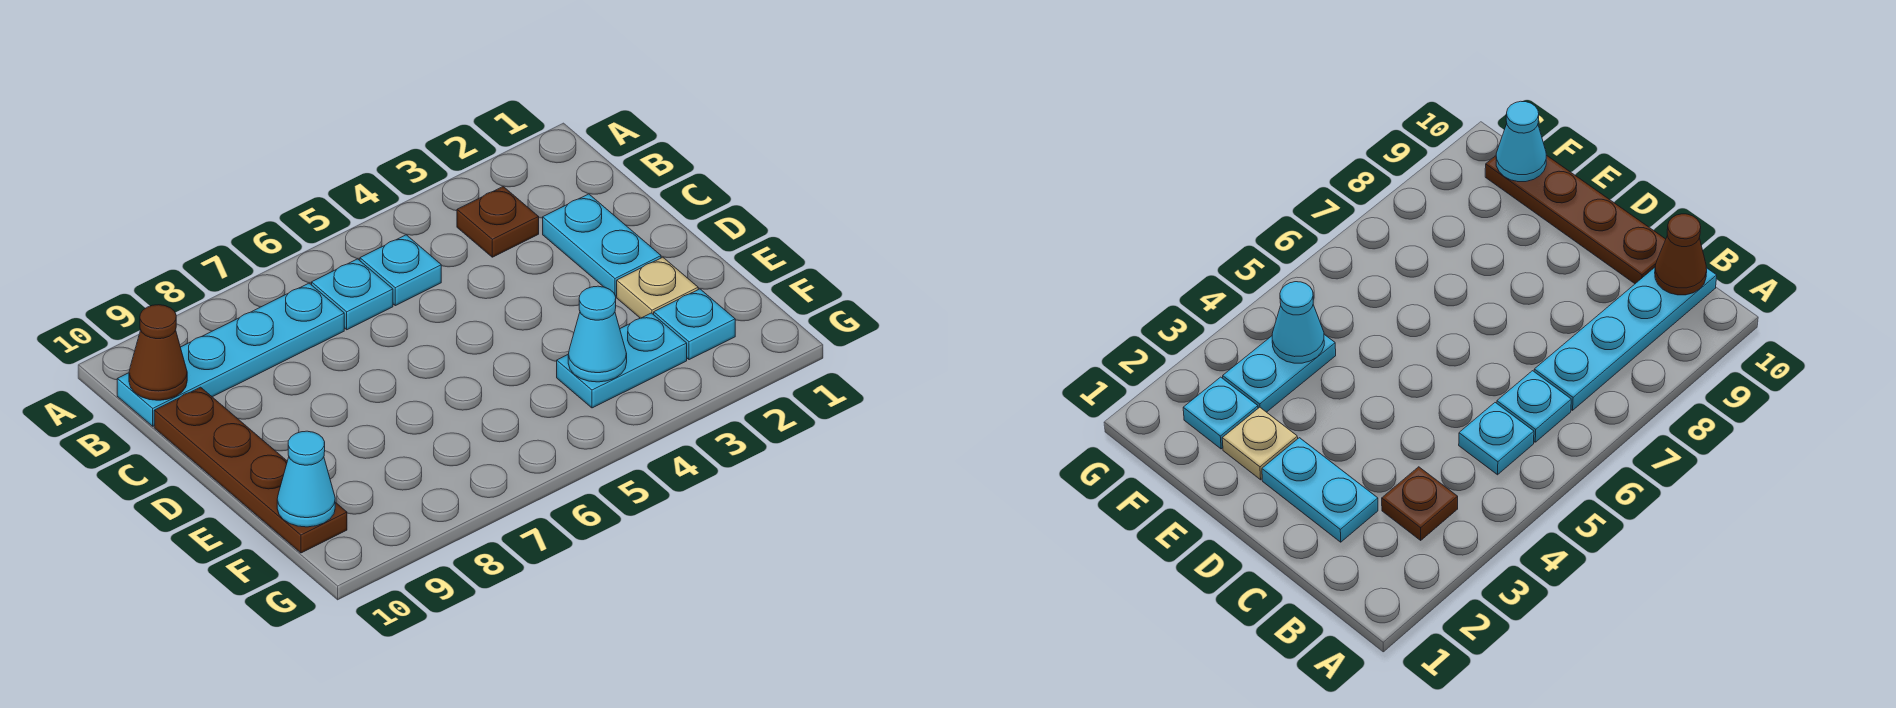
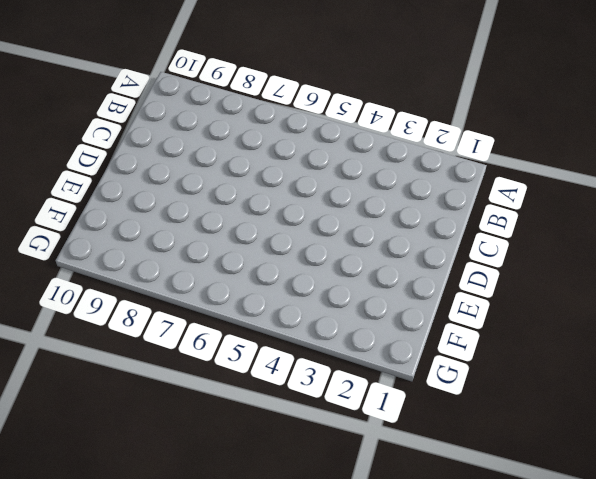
none -> brown 1x1 plate [457,187,539,257]
none -> cyan 1x1 plate [360,235,441,306]
none -> cyan 1x1 plate [312,259,393,330]

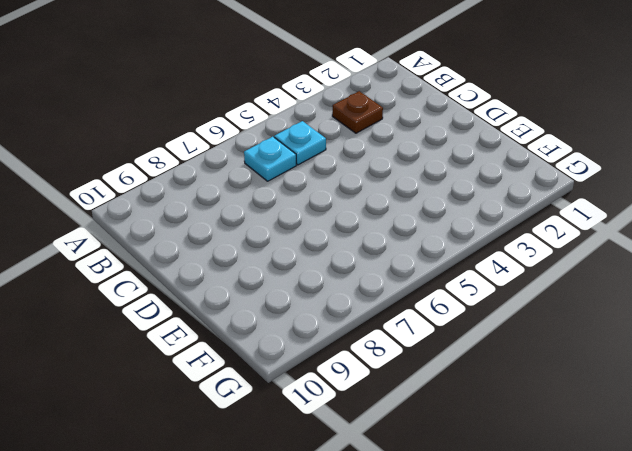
none -> cyan 1x4 plate [117,283,344,426]
none -> cyan 1x2 plate [543,194,661,296]
none -> brown 1x4 plate [154,387,347,553]

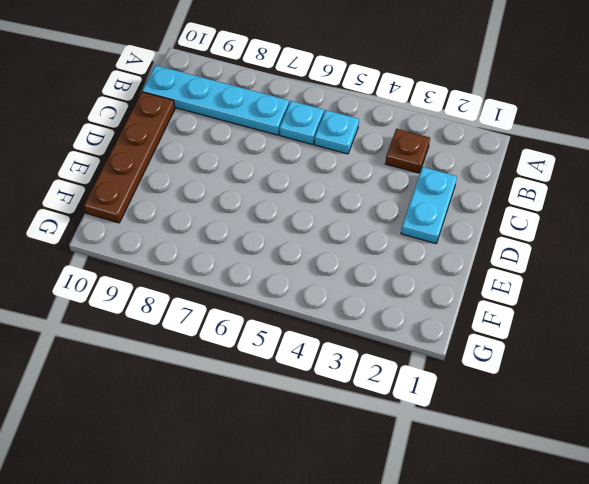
none -> tan 1x1 plate [617,257,698,318]
none -> cyan 1x1 plate [654,289,735,360]
none -> cyan 1x2 plate [557,313,687,408]

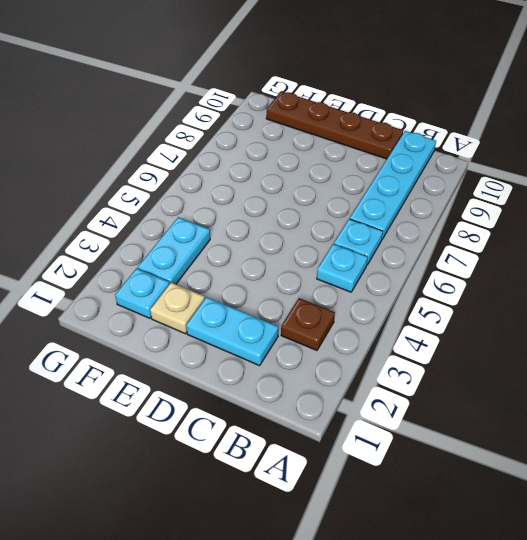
none -> brown 1x1 cone [129,305,187,400]
none -> cyan 1x1 cone [568,286,627,382]
none -> cyan 1x1 cone [277,431,335,527]

